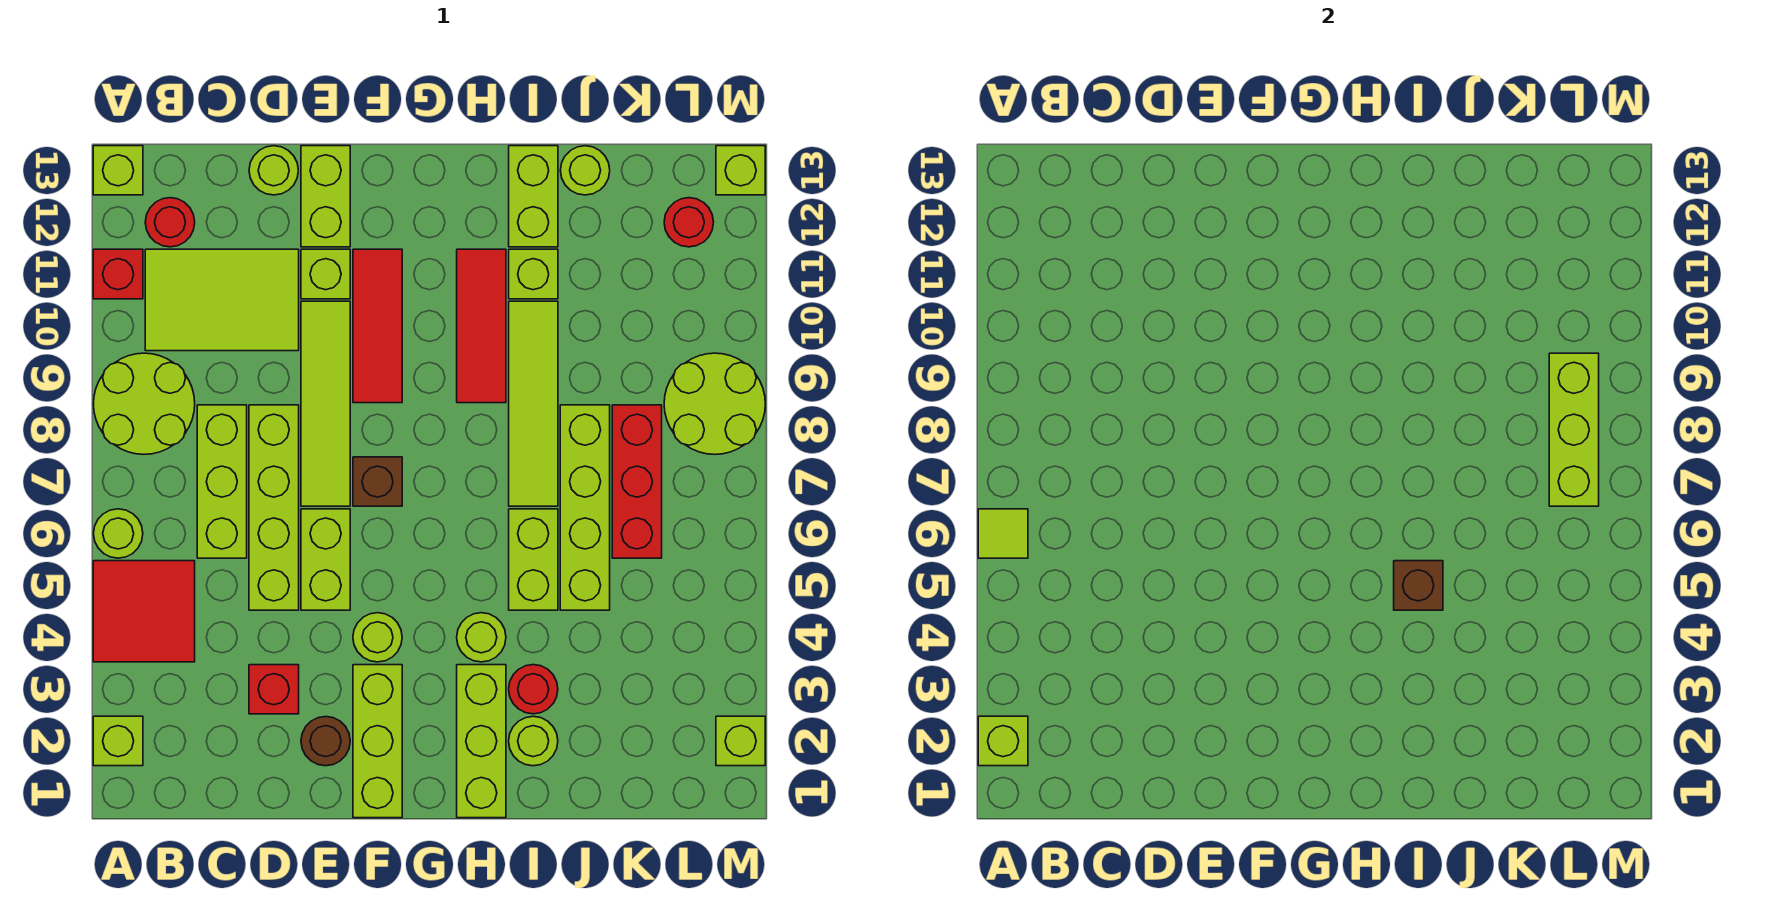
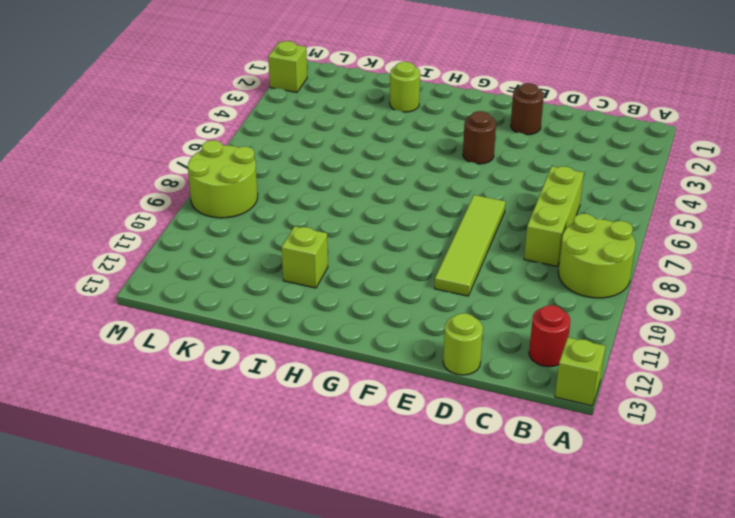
brown 1x1 round brick [463,111,496,164] -> lime 1x1 round brick [353,613,402,662]
none -> lime 1x1 brick [93,716,143,766]
none -> red 2x2 tile [93,561,195,662]
none -> lime 1x1 round brick [94,509,143,558]
none -> red 1x1 brick [93,249,143,299]

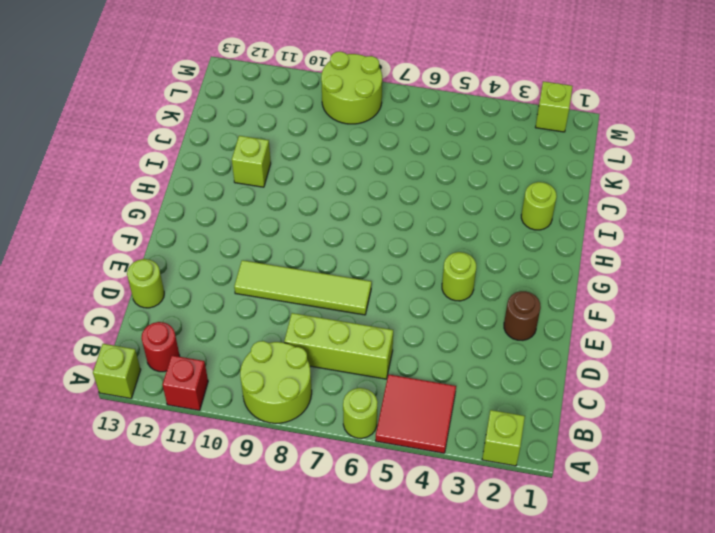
none -> lime 2x3 tile [145,249,299,351]
none -> red 1x1 brick [249,665,299,714]
none -> lime 1x4 brick [249,405,299,610]
none -> lime 1x2 brick [301,509,350,610]

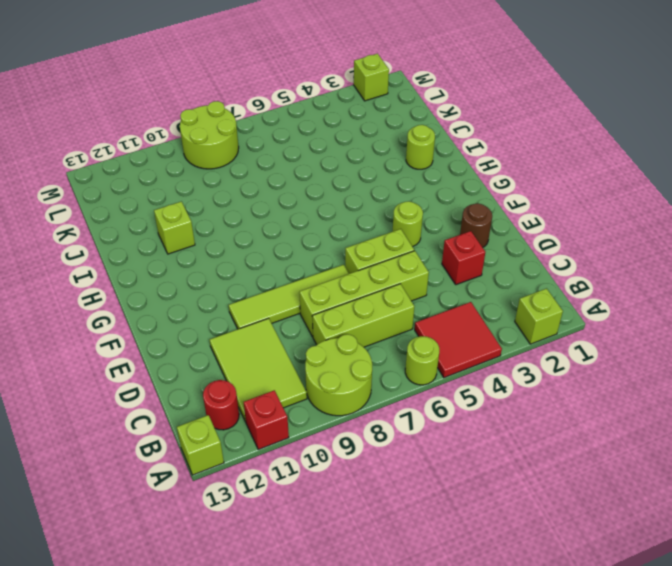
none -> lime 1x1 round brick [249,146,298,195]
none -> lime 1x1 brick [301,249,350,299]
none -> lime 1x2 brick [301,146,350,247]
none -> lime 1x3 brick [353,665,402,818]

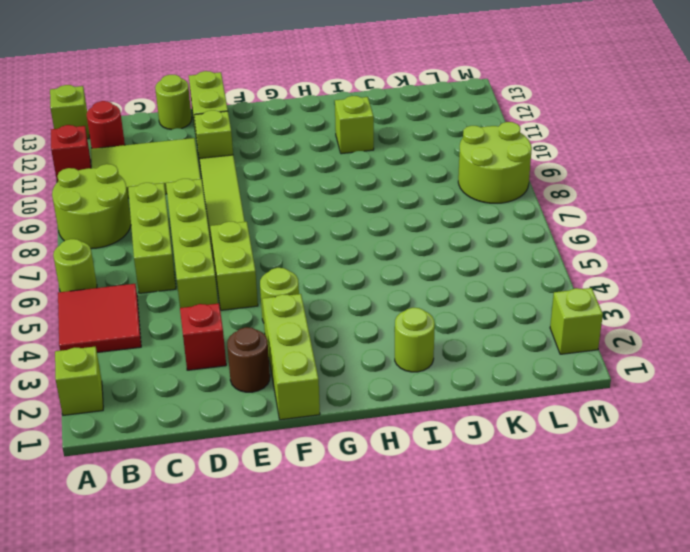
none -> brown 1x1 brick [353,457,402,506]
none -> red 1x3 tile [353,249,402,403]
none -> lime 1x3 brick [457,665,506,818]
none -> lime 1x1 round brick [457,613,506,662]

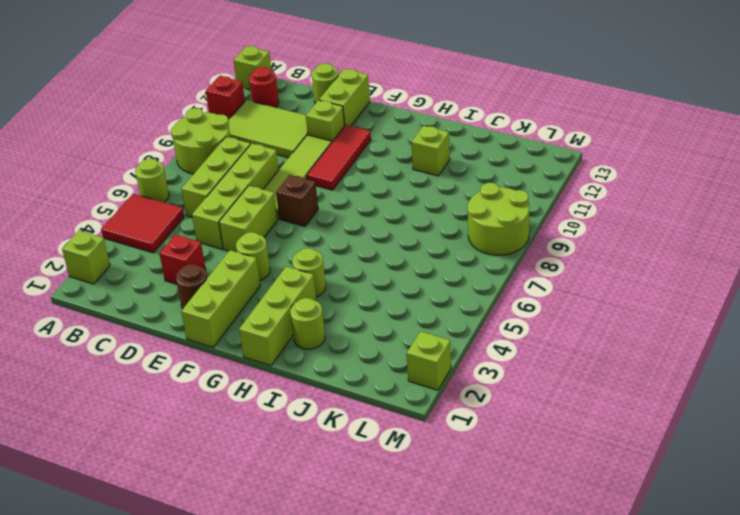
none -> red 1x3 tile [457,249,506,403]
none -> red 1x1 round brick [509,665,558,714]
none -> lime 1x2 brick [509,509,558,610]
none -> lime 1x4 tile [509,301,558,506]

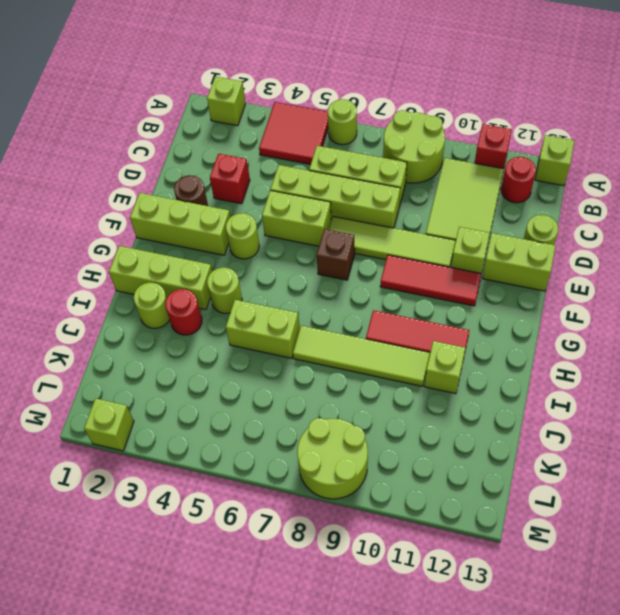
none -> lime 1x2 brick [509,146,558,247]
none -> lime 1x4 brick [560,405,610,610]
none -> lime 1x1 round brick [560,146,610,195]
none -> red 1x3 brick [612,405,662,558]

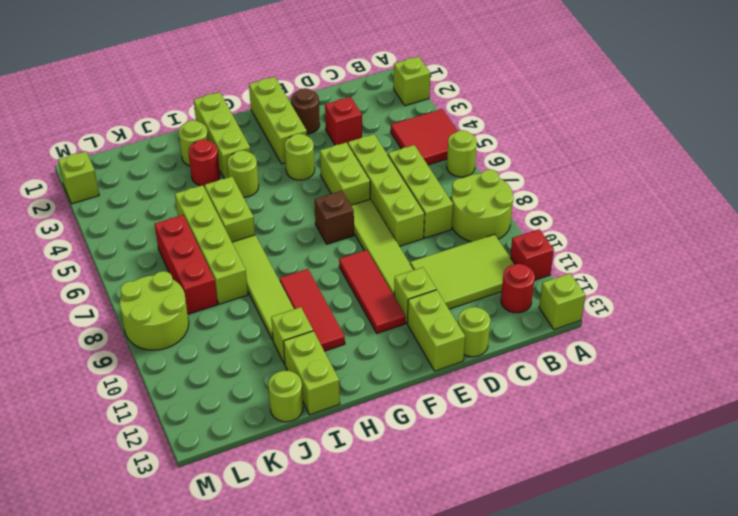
none -> red 1x1 round brick [664,198,714,247]
none -> lime 1x1 brick [716,146,765,195]
none -> lime 1x1 brick [978,716,1028,766]
none -> lime 1x1 tile [978,509,1028,558]

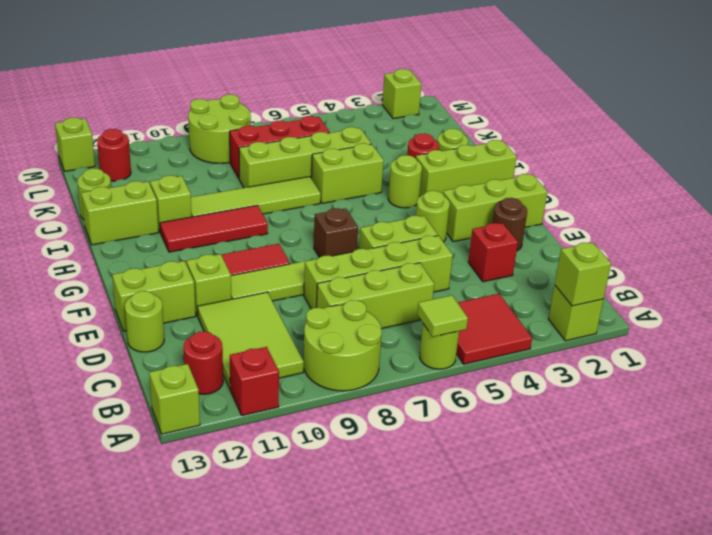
none -> brown 1x1 brick [1394,561,1443,610]
none -> lime 1x3 brick [1549,353,1599,506]

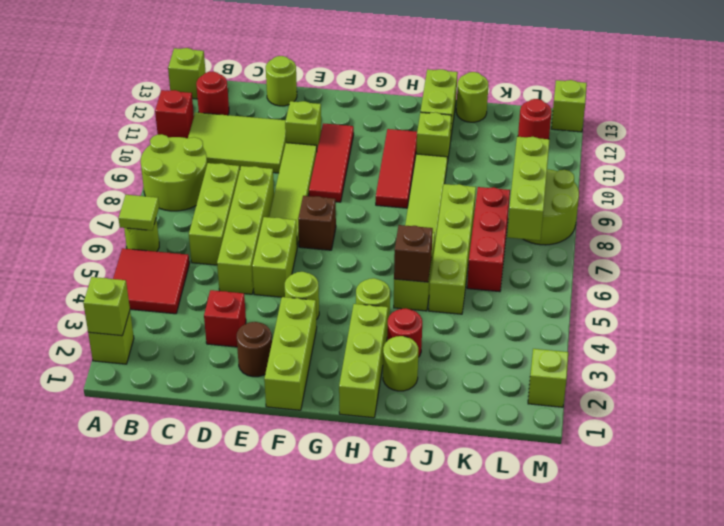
none -> lime 1x2 brick [301,146,350,247]

